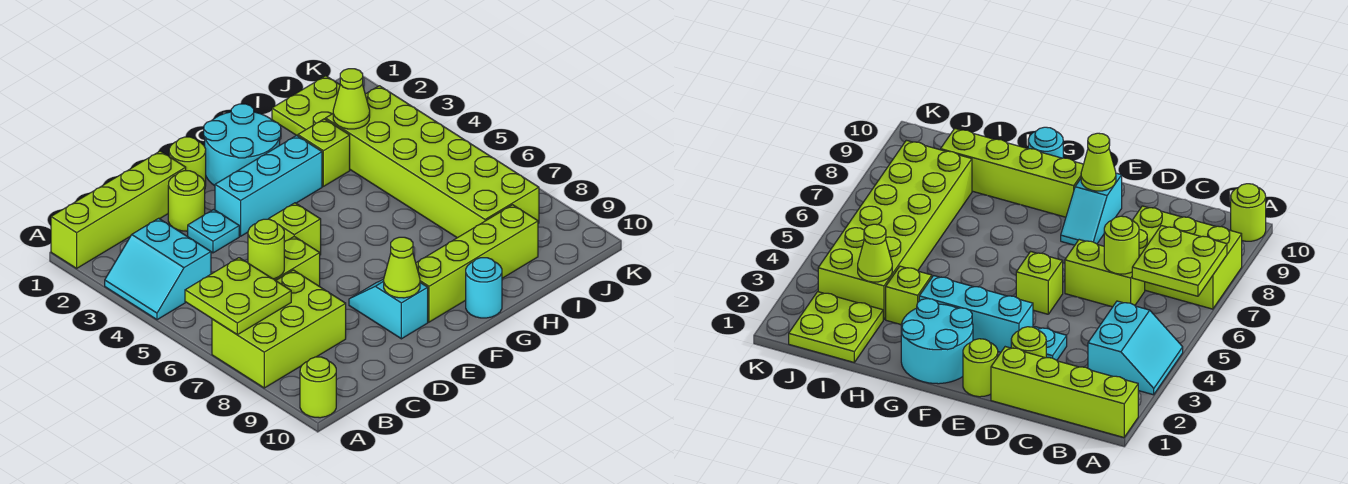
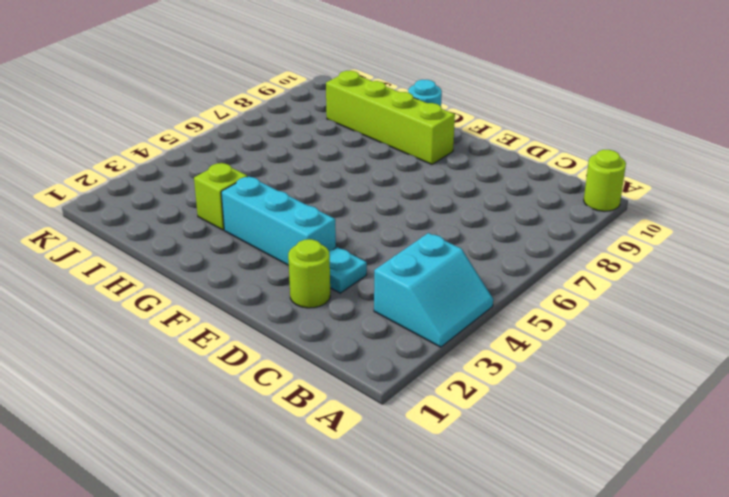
none -> lime 1x4 brick [51,151,186,268]
none -> lime 2x3 brick [212,270,346,388]
none -> lime 1x2 brick [274,237,320,286]

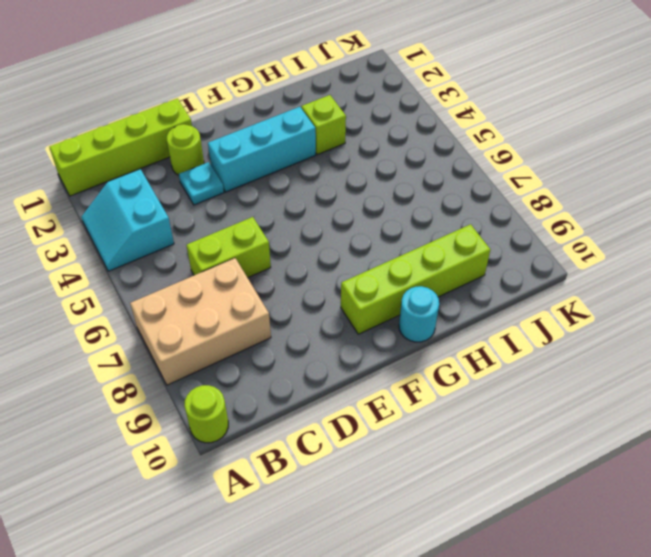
tan 2x3 brick [130,258,271,385] -> lime 2x3 brick [212,270,346,388]
none -> lime 1x1 round brick [169,137,206,186]
none -> lime 1x1 brick [269,203,321,255]
none -> cyan 1x2 slope [349,279,428,339]

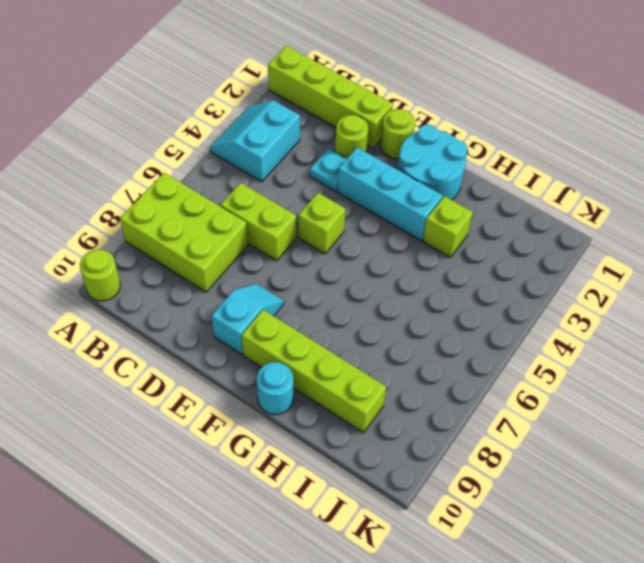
none -> lime 2x2 plate [272,76,340,136]
none -> lime 2x6 brick [326,86,539,238]
none -> lime 2x2 plate [185,258,291,335]

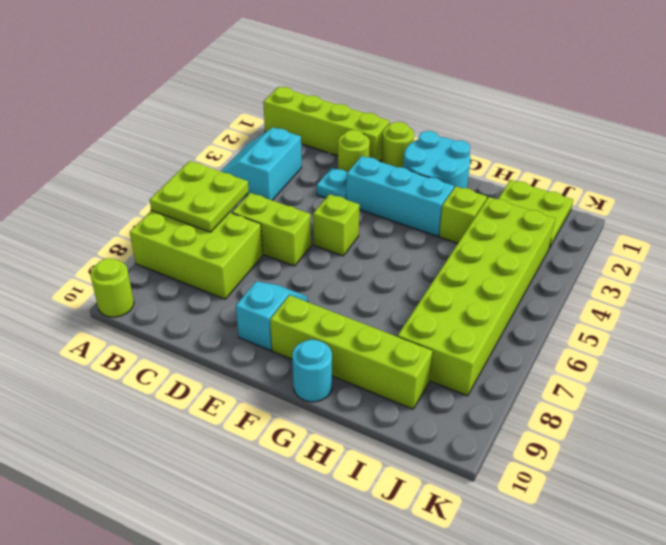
none -> lime 1x1 round brick [248,219,284,279]
none -> lime 1x1 cone [384,237,420,298]
none -> lime 1x1 cone [333,69,370,129]

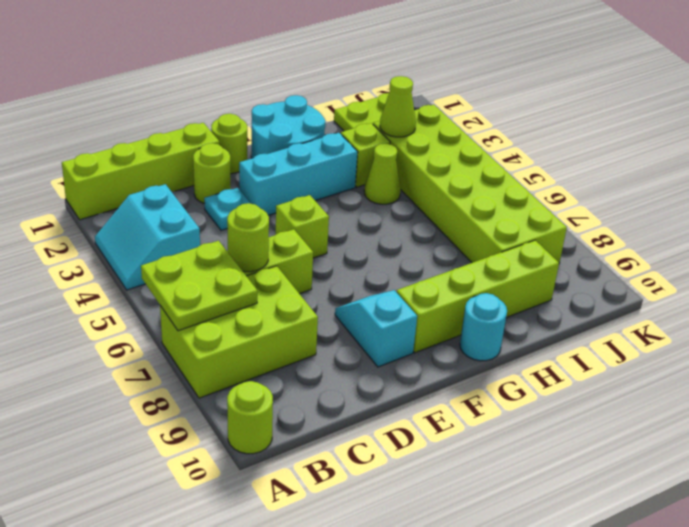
lime 1x1 cone [364,144,401,204] -> lime 1x1 cone moved to [384,237,420,298]

